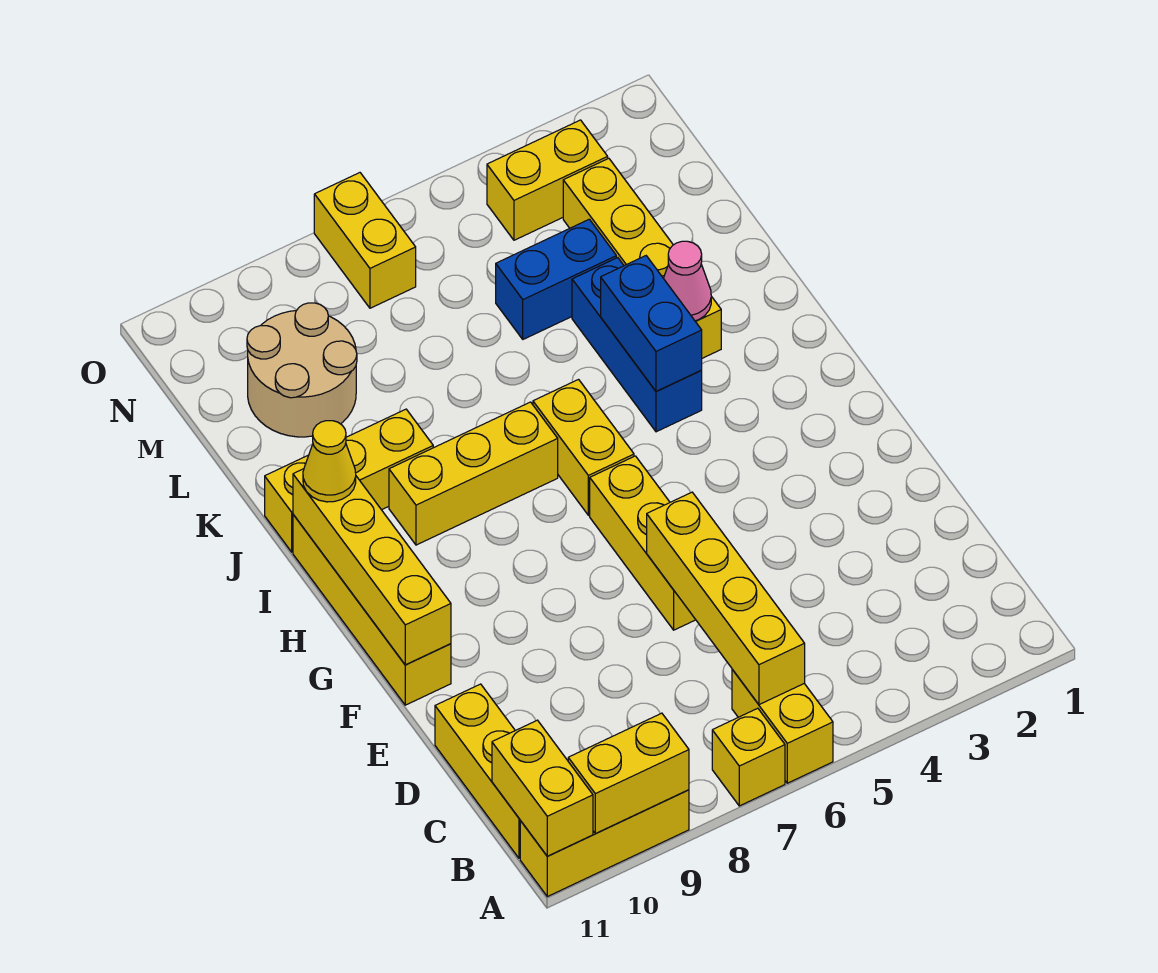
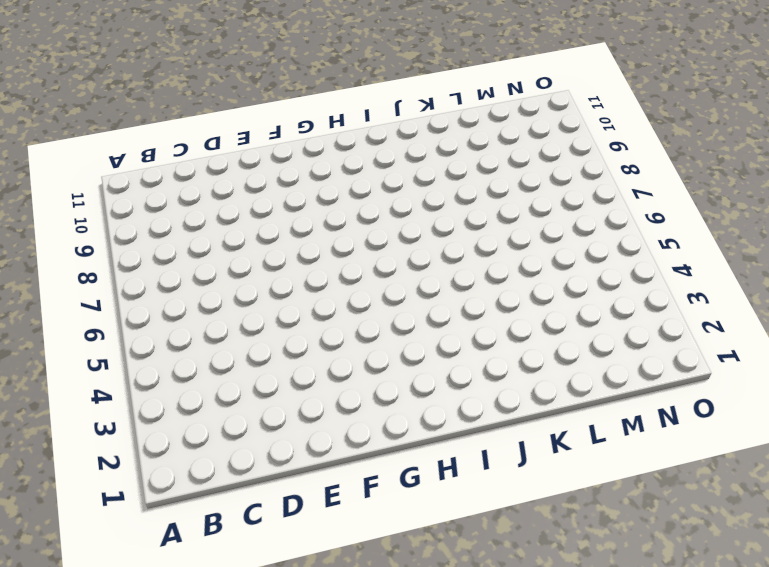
none -> yellow 1x2 brick [732,669,833,783]
none -> yellow 1x1 brick [712,708,785,806]
none -> yellow 1x3 brick [520,790,689,897]

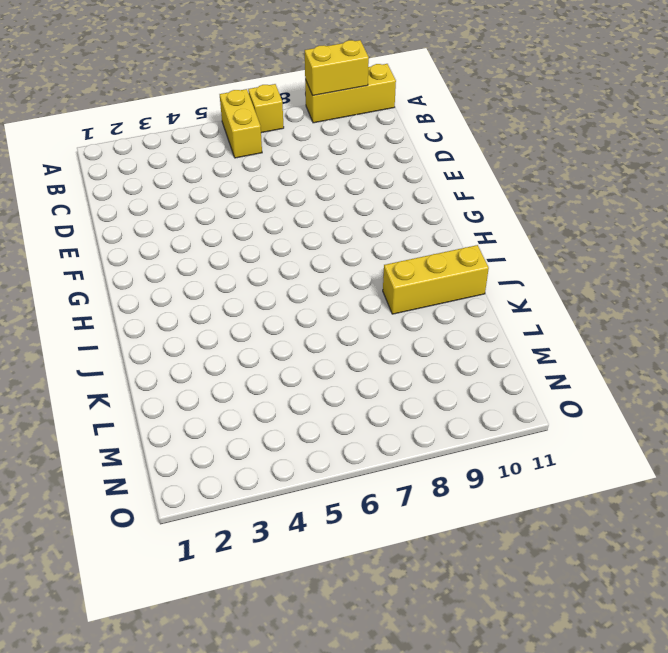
none -> yellow 1x3 brick [435,684,520,858]
none -> yellow 1x3 brick [590,456,696,630]
none -> yellow 1x4 brick [293,515,451,705]

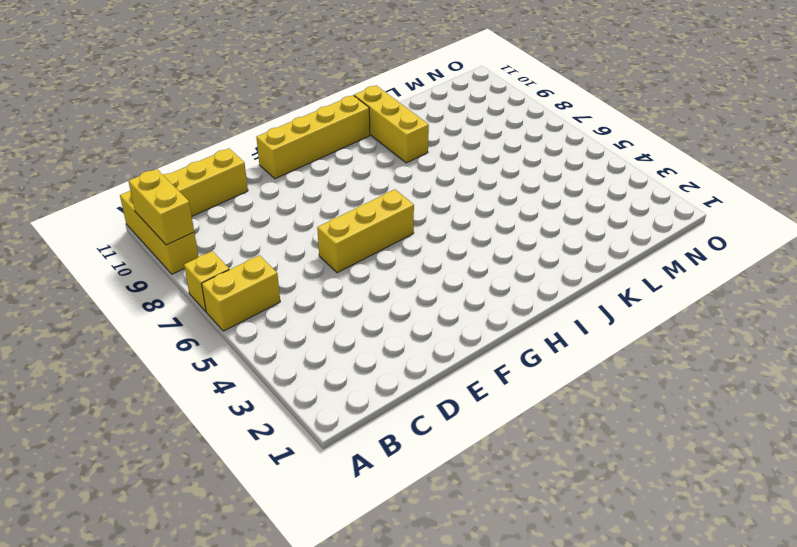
none -> yellow 1x2 brick [533,380,634,515]
none -> blue 1x3 brick [572,258,702,432]
none -> yellow 1x3 brick [389,402,558,545]

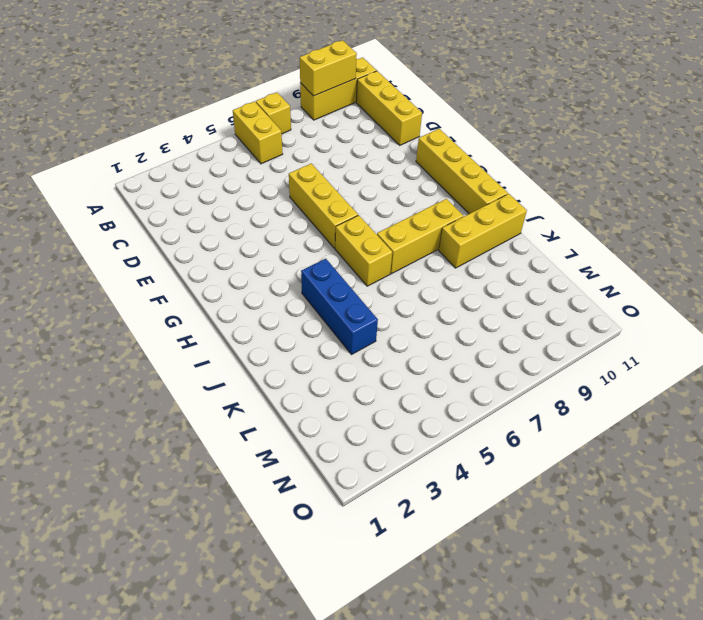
none -> yellow 1x4 brick [563,158,721,358]
none -> blue 1x2 brick [496,219,616,339]
none -> tan 2x2 round brick [247,303,357,437]

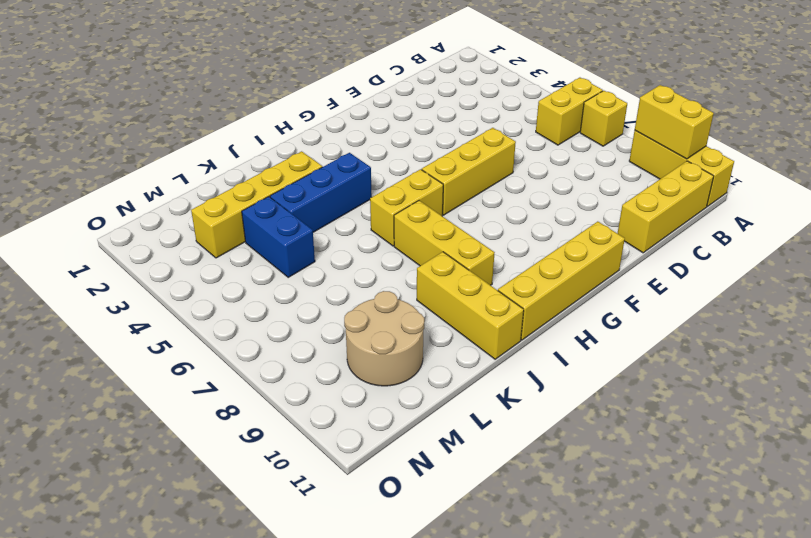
none -> yellow 1x2 brick [487,120,608,240]
none -> yellow 1x2 brick [314,173,416,308]
none -> yellow 1x2 brick [492,720,593,856]

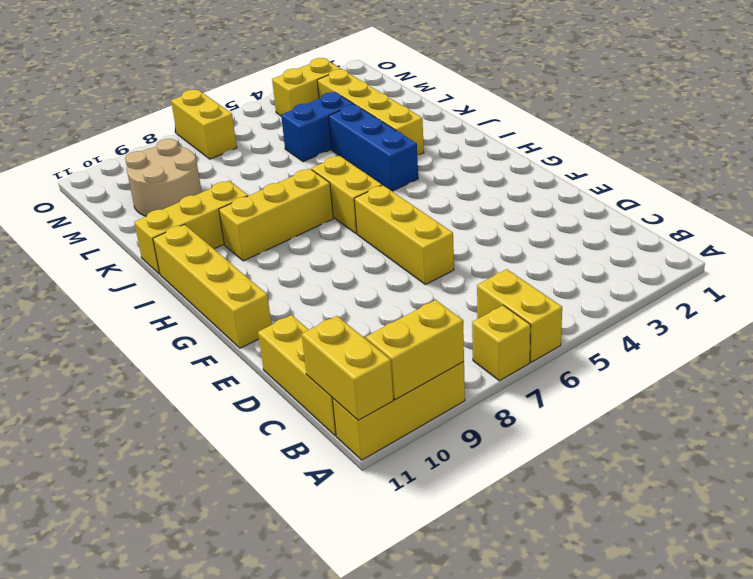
none -> yellow 1x4 brick [647,492,805,705]
none -> yellow 1x4 brick [293,469,451,665]
none -> blue 1x2 brick [601,256,702,392]

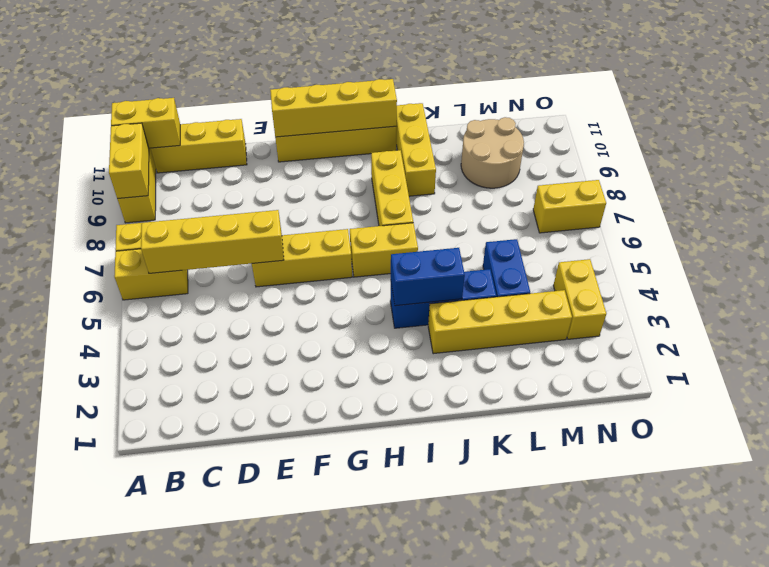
none -> pink 1x1 cone [663,241,711,321]
none -> yellow 1x1 cone [303,421,356,502]

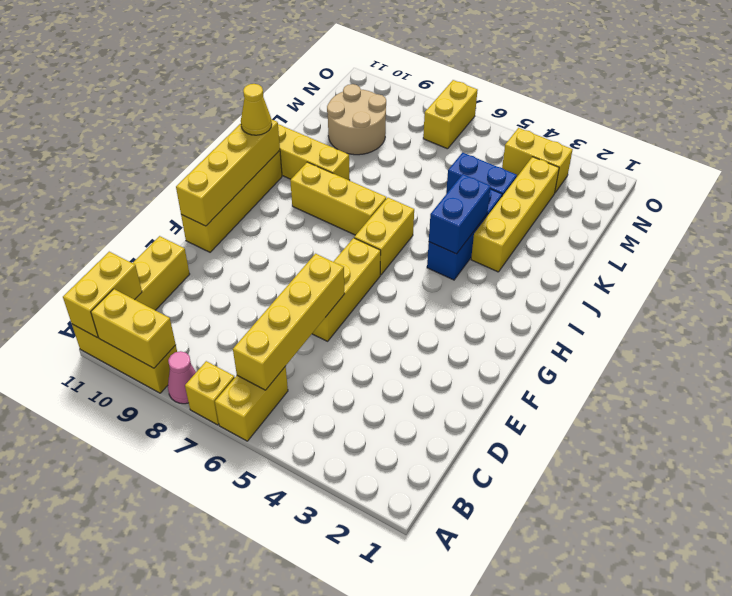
pink 1x1 cone [168,351,196,404] -> pink 1x1 cone moved to [663,241,711,321]

